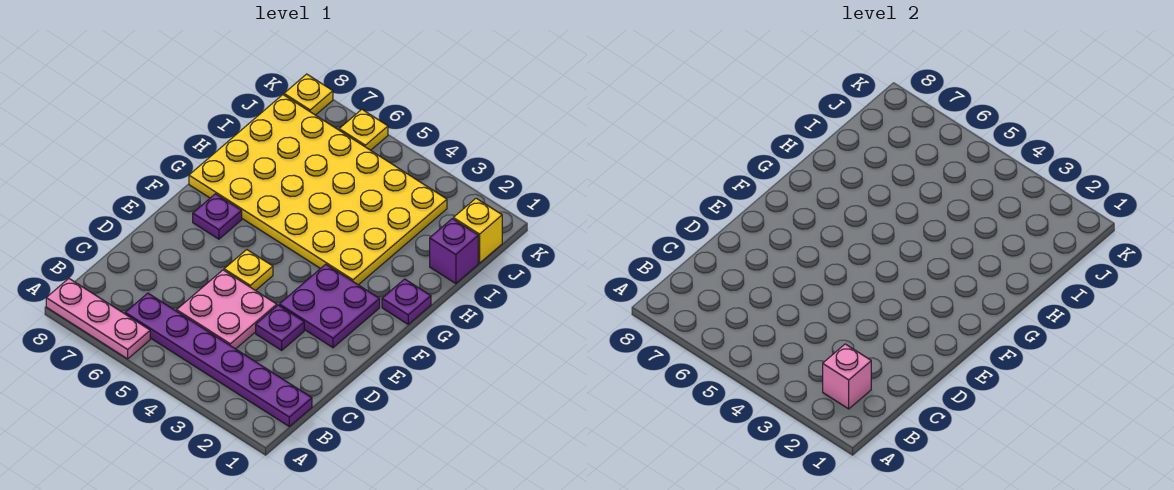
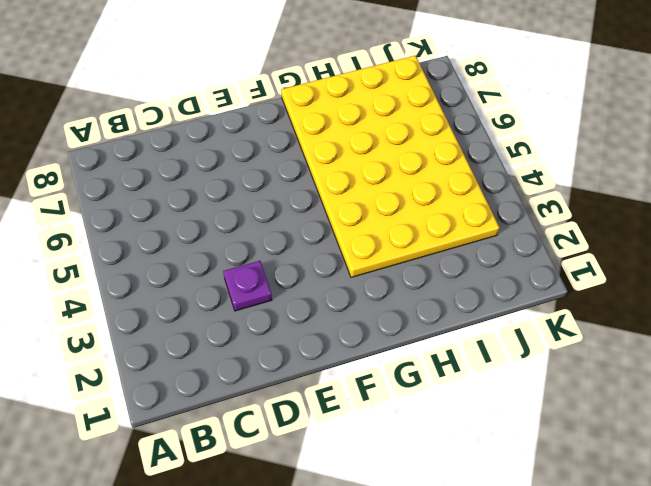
none -> pink 1x3 plate [46,279,150,359]
none -> purple 1x6 plate [125,293,312,426]
none -> pink 2x2 plate [177,270,277,349]

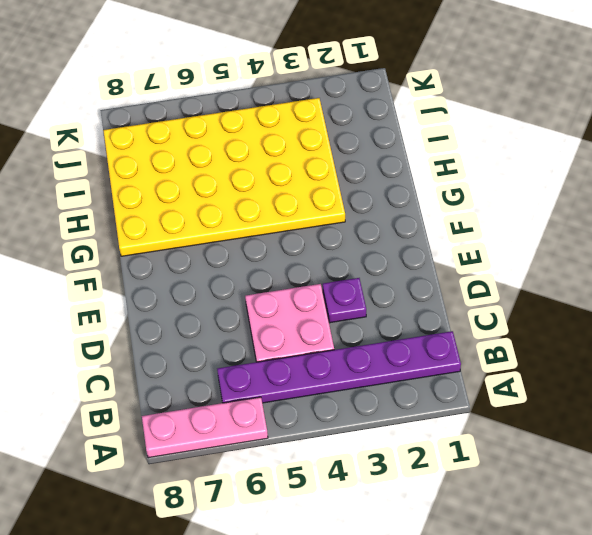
none -> purple 2x2 plate [279,264,380,348]
none -> yellow 1x1 plate [224,250,273,291]
none -> purple 1x1 plate [193,194,242,239]

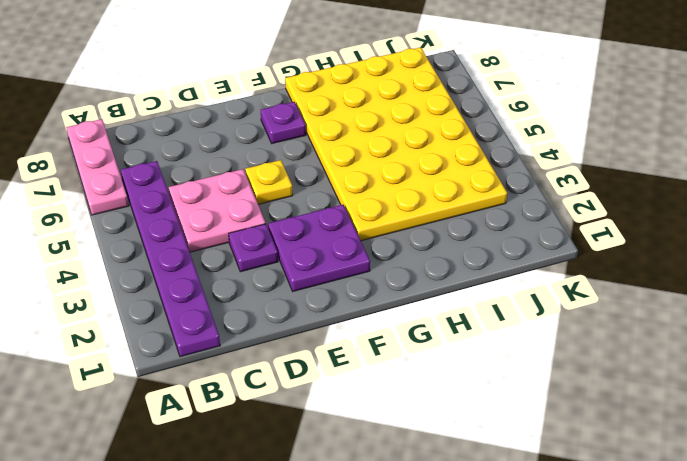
none -> purple 1x1 plate [382,279,431,324]
none -> purple 1x1 brick [430,219,478,284]
none -> yellow 1x1 brick [453,198,502,263]

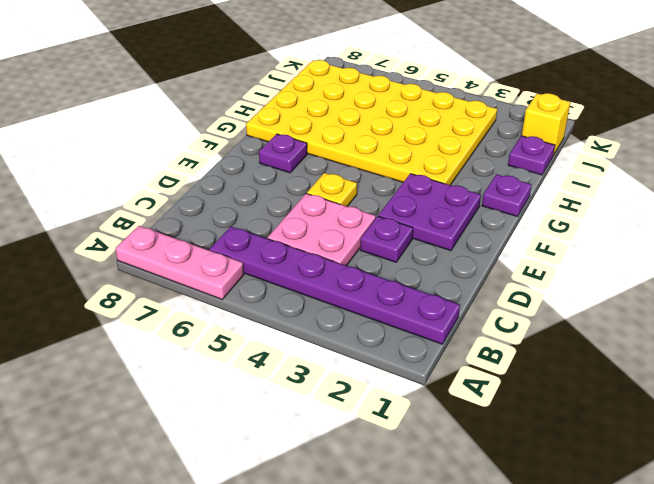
purple 1x1 plate [508,136,555,175] -> purple 1x1 brick [430,219,478,284]
none -> yellow 1x1 plate [339,109,388,150]
none -> yellow 1x1 plate [284,74,333,115]
none -> pink 1x1 brick [823,344,871,409]

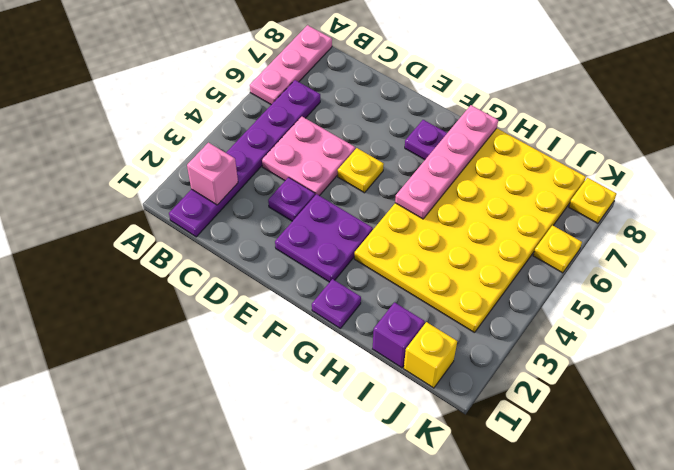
pink 1x4 plate [395,105,498,219] -> none

